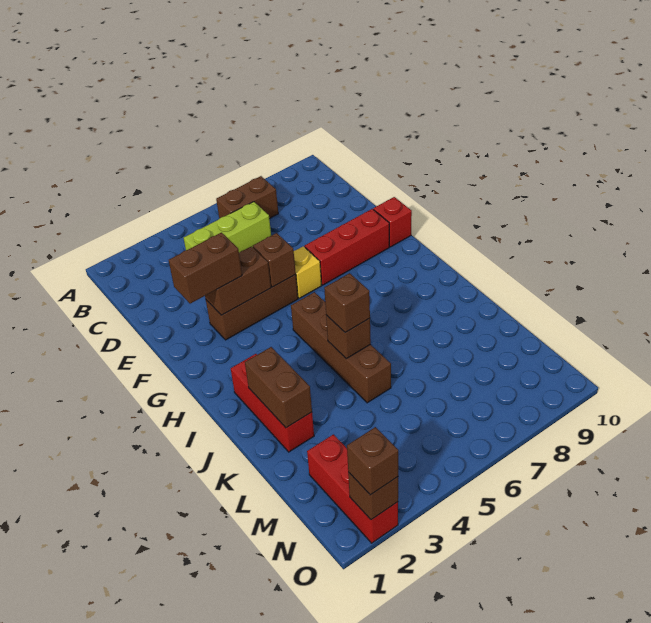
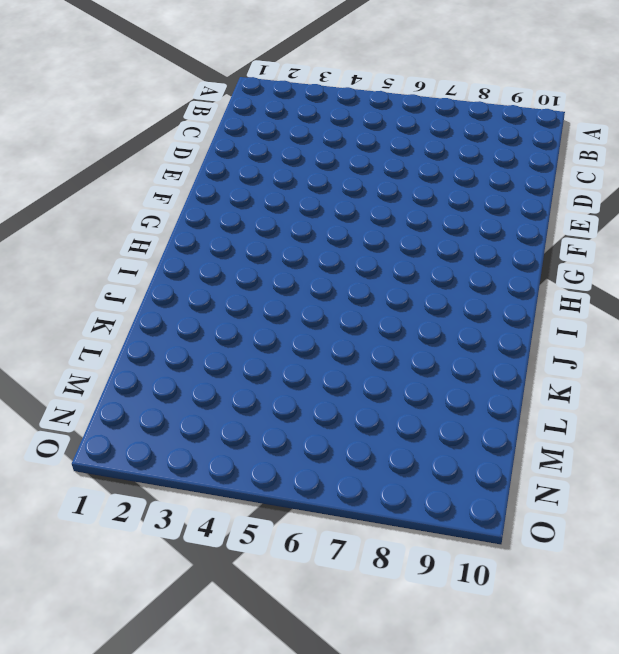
none -> brown 1x2 brick [216,176,278,219]
none -> lime 1x3 brick [184,202,271,253]
none -> brown 1x3 brick [206,275,298,340]

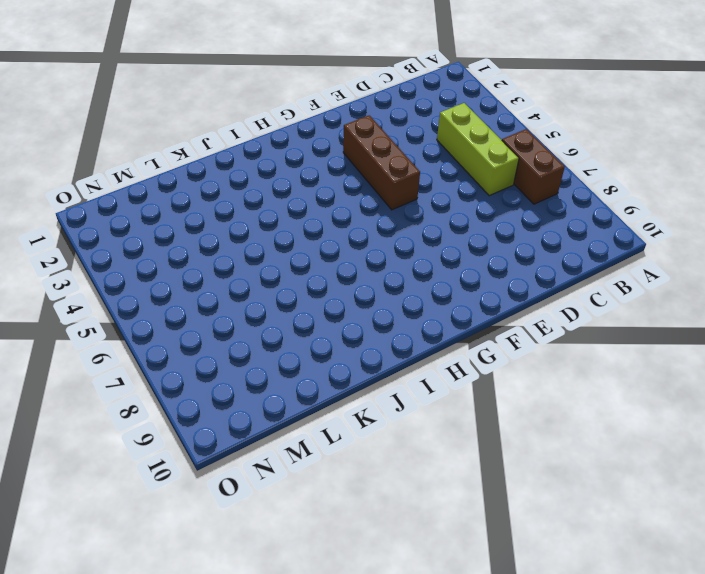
none -> yellow 1x1 brick [294,246,322,298]
none -> red 1x3 brick [304,209,389,285]
none -> red 1x1 brick [373,197,412,247]

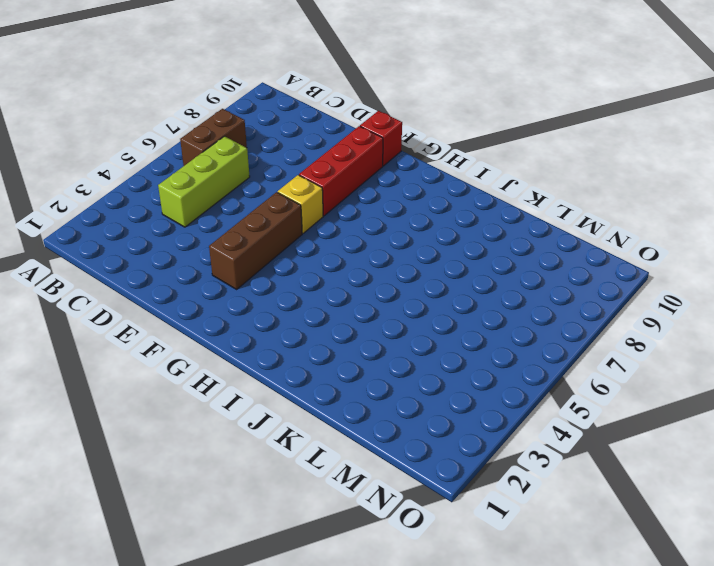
none -> brown 1x4 brick [291,292,391,403]
none -> red 1x3 brick [231,354,314,452]
none -> red 1x3 brick [307,434,398,543]

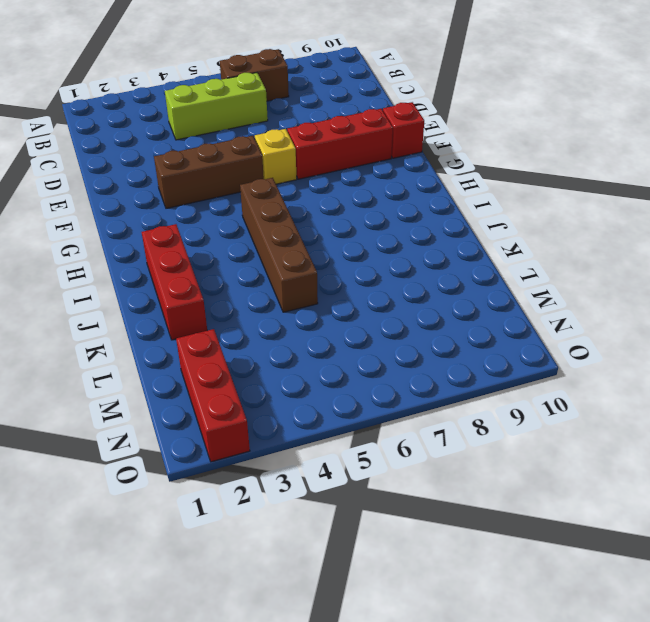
none -> brown 1x2 brick [205,246,271,315]
none -> brown 1x1 brick [253,233,296,287]
none -> brown 1x2 brick [245,347,312,428]

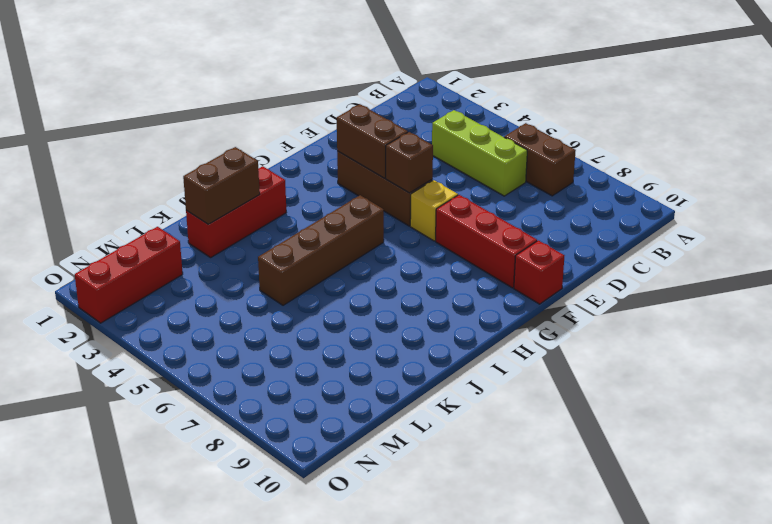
none -> brown 1x1 brick [326,315,371,359]
none -> brown 1x1 brick [348,472,398,520]
none -> brown 1x2 brick [169,233,242,304]

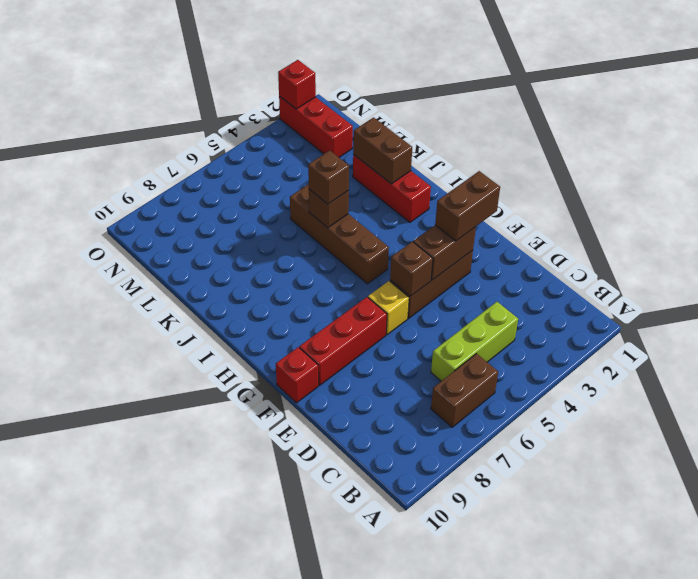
red 1x1 brick [278,60,316,109] -> brown 1x1 brick [348,472,398,520]
none -> brown 1x1 brick [347,427,398,495]

